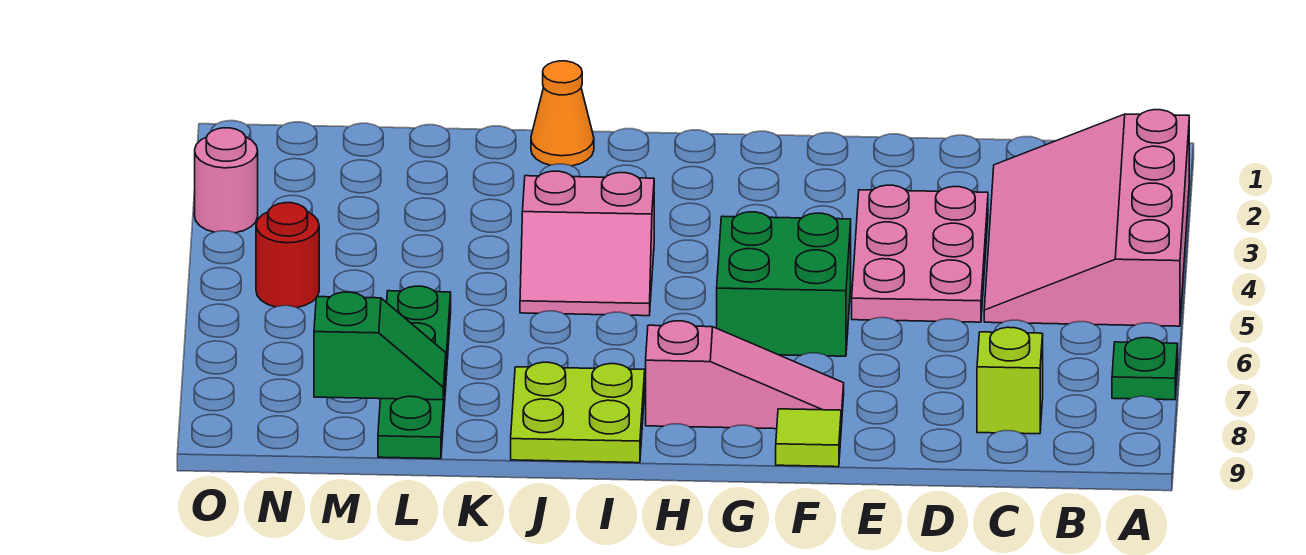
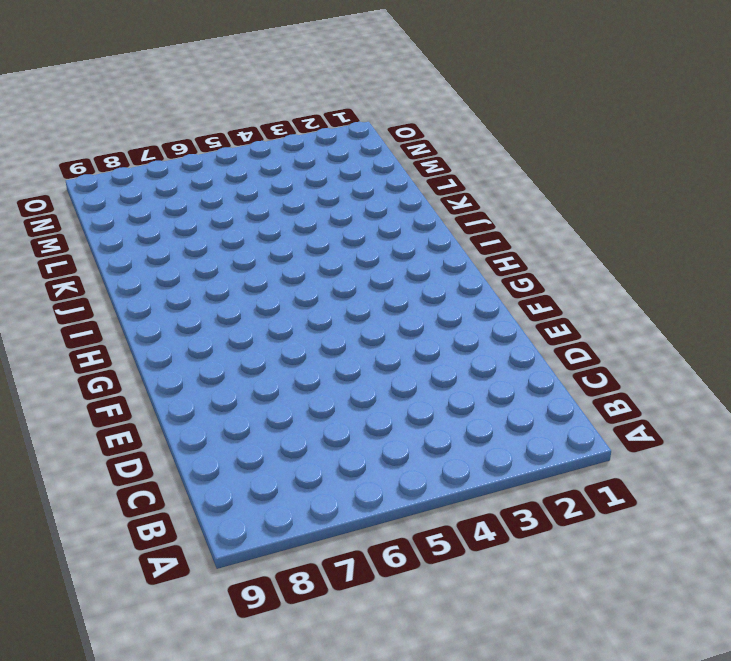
none -> pink 3x4 slope [984,110,1189,326]
none -> green 1x1 plate [1112,338,1178,400]
none -> lime 1x1 brick [977,327,1043,434]

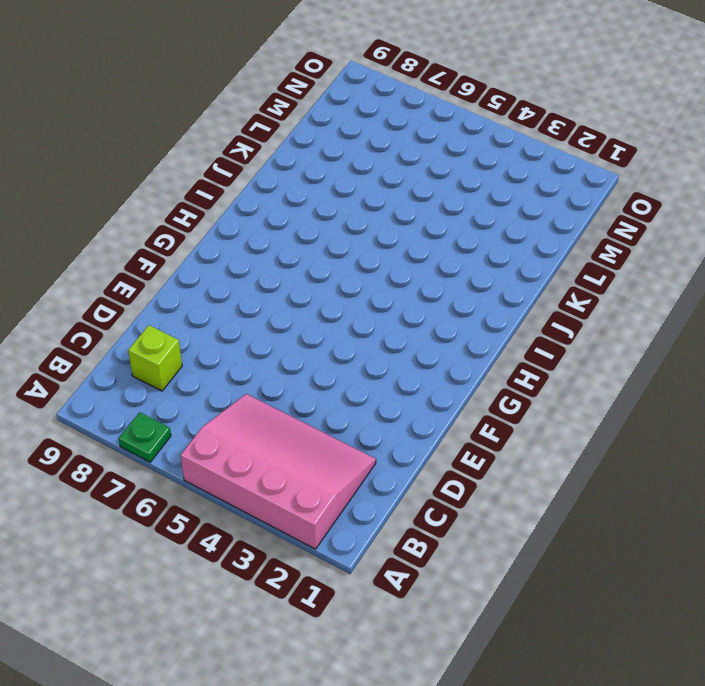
none -> pink 2x3 plate [852,185,988,322]
none -> green 2x2 brick [717,212,851,356]
none -> pink 1x3 slope [646,321,844,429]

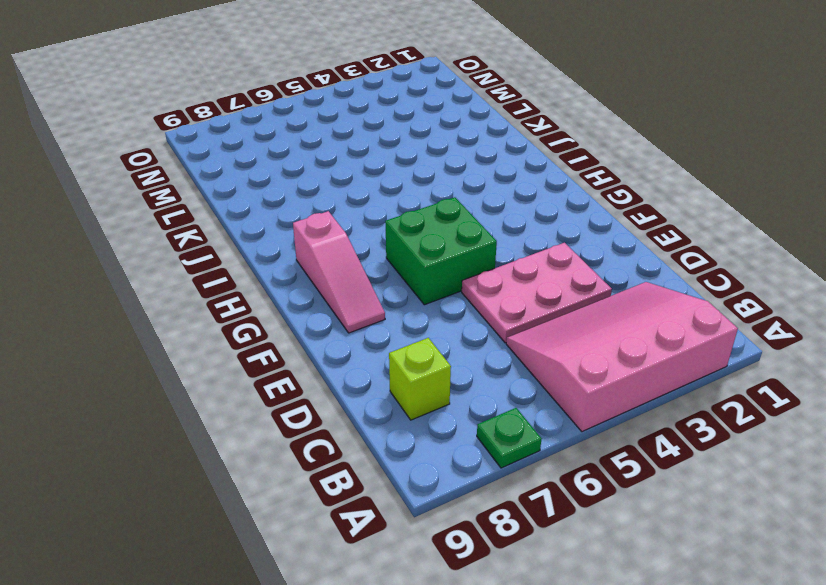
none -> lime 1x1 tile [776,409,841,467]
none -> pink 2x2 slope [520,171,654,316]
none -> lime 2x2 plate [511,362,645,463]

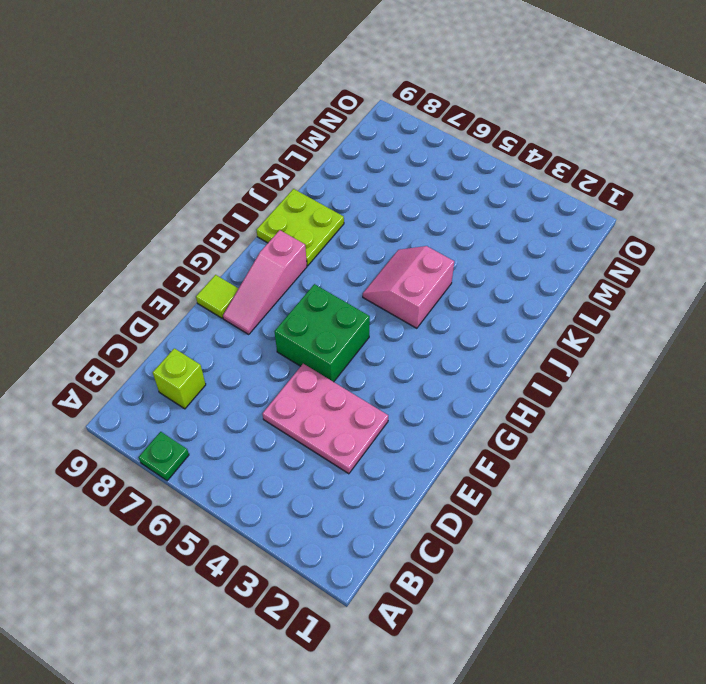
none -> pink 3x4 slope [984,110,1189,326]
none -> orange 1x1 cone [531,61,594,166]
none -> green 1x4 plate [378,286,451,459]

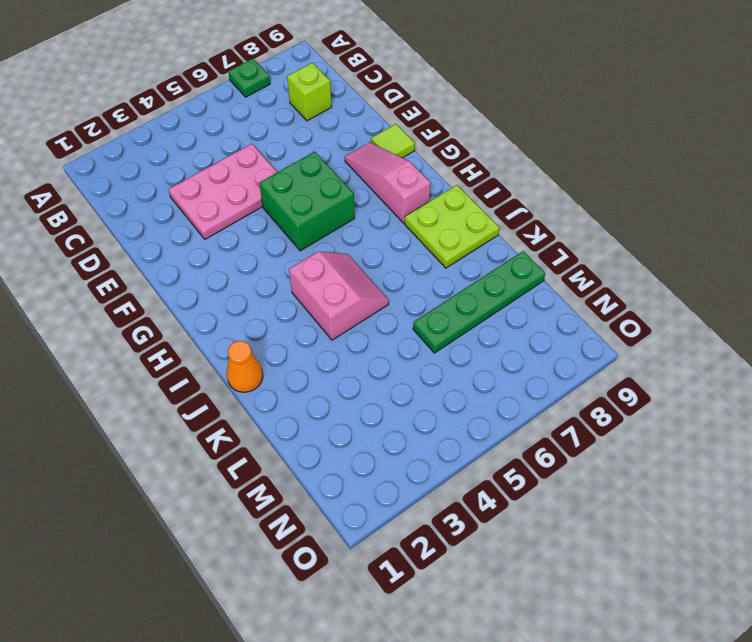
none -> pink 3x4 slope [984,110,1189,326]
none -> red 1x1 round brick [256,203,319,308]
none -> pink 1x1 round brick [195,128,258,233]

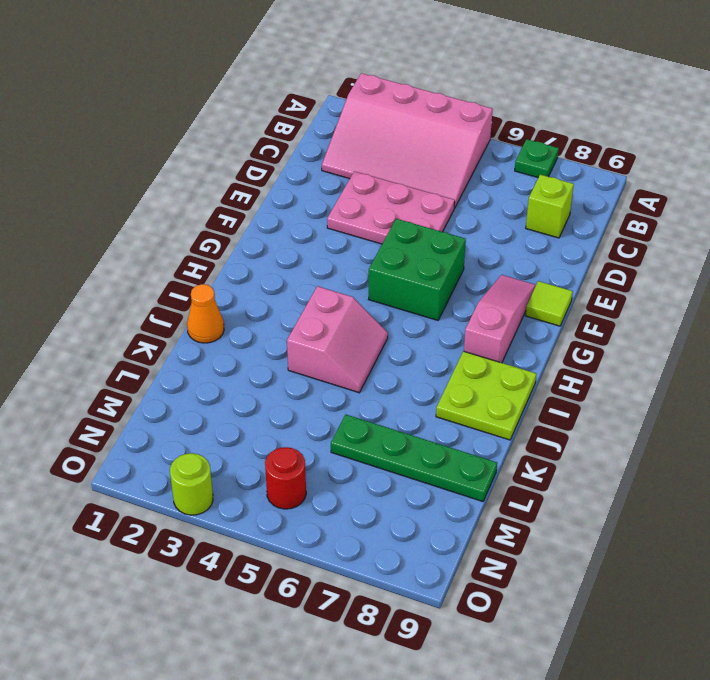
lime 1x1 round brick [170,453,213,515] -> pink 1x1 round brick [195,128,258,233]
none -> green 1x2 slope [314,292,446,400]

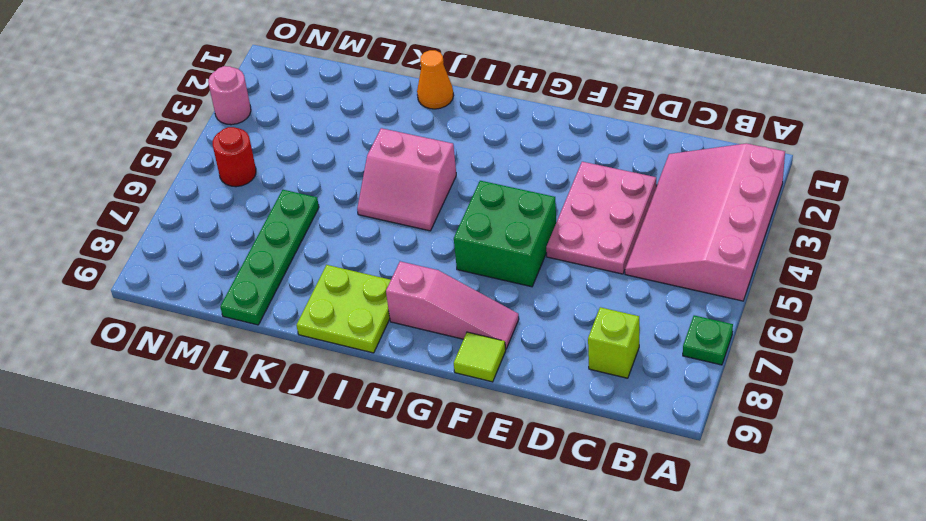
none -> green 1x2 slope [314,292,446,400]

